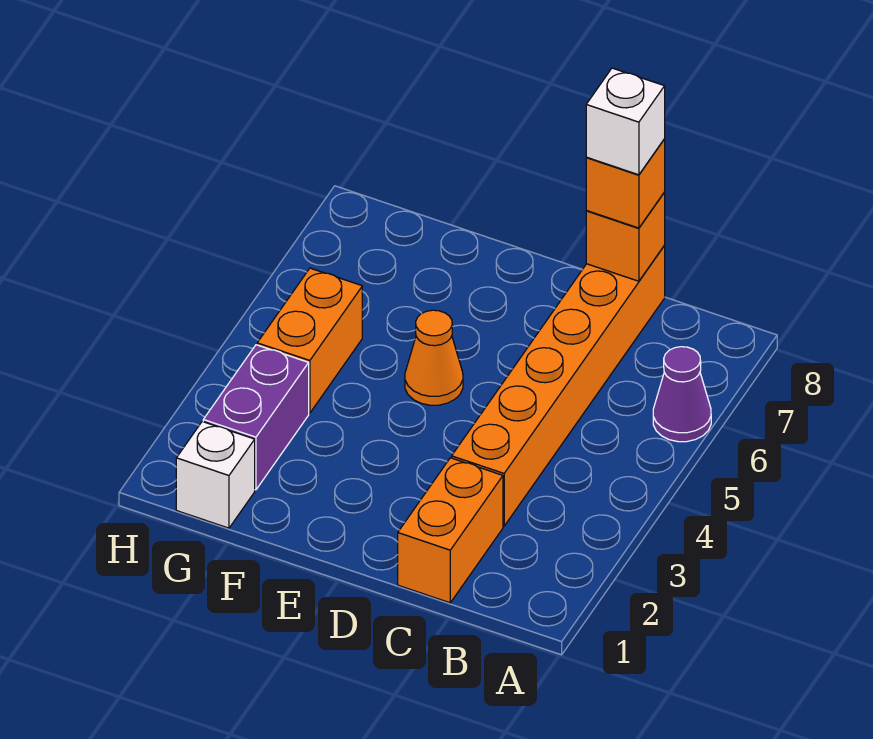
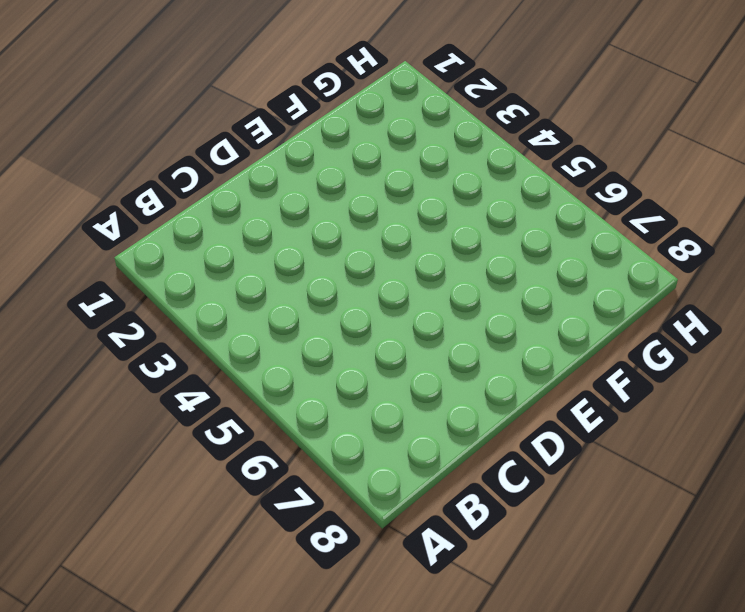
none -> purple 1x1 cone [653,347,711,442]
none -> orange 1x2 brick [398,458,503,603]

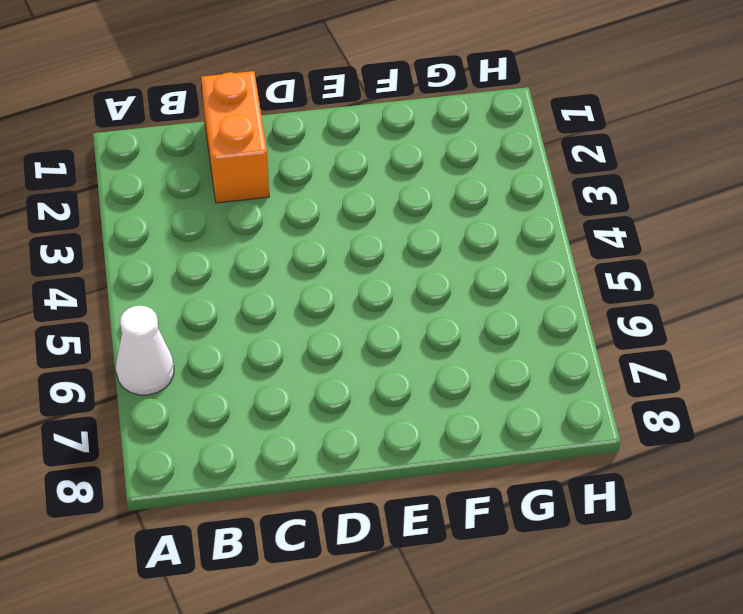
white 1x1 cone [116,306,174,395] -> purple 1x1 cone [653,347,711,442]
none -> orange 1x6 brick [452,246,665,526]
none -> orange 1x1 cone [405,310,463,405]

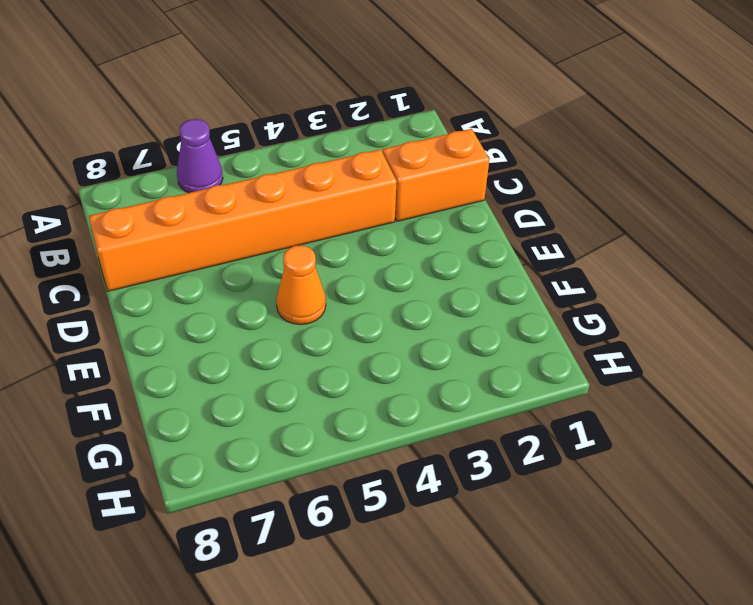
none -> white 1x1 brick [176,422,255,528]
none -> purple 1x2 brick [203,345,309,490]

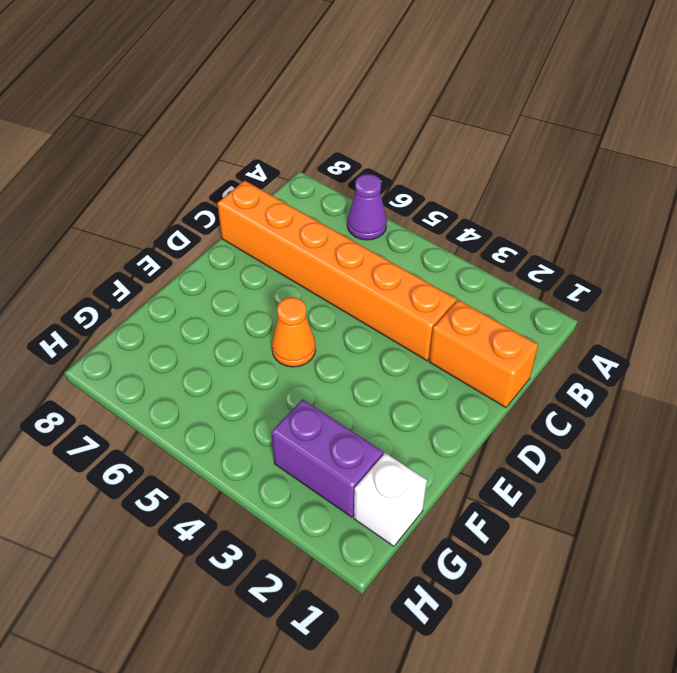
none -> orange 1x2 brick [257,268,362,413]
none -> orange 1x1 brick [586,193,665,281]

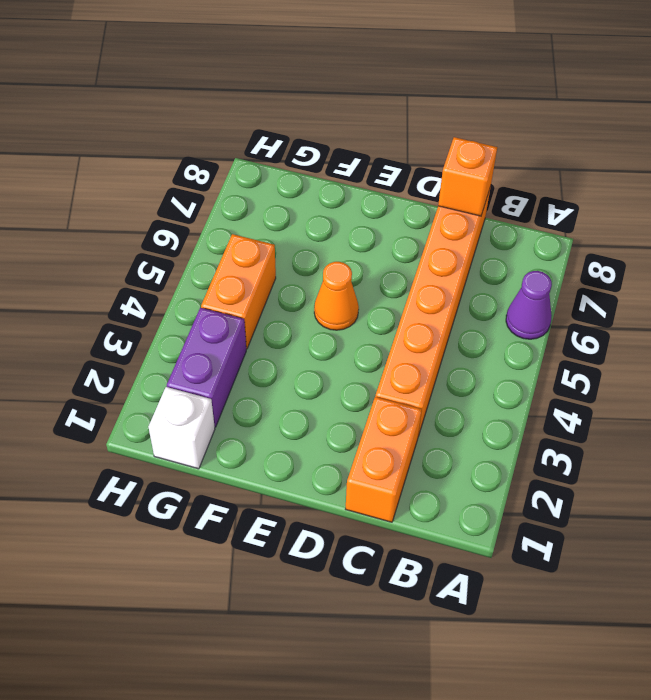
none -> orange 1x1 brick [586,139,665,228]
none -> white 1x1 brick [586,68,665,175]

